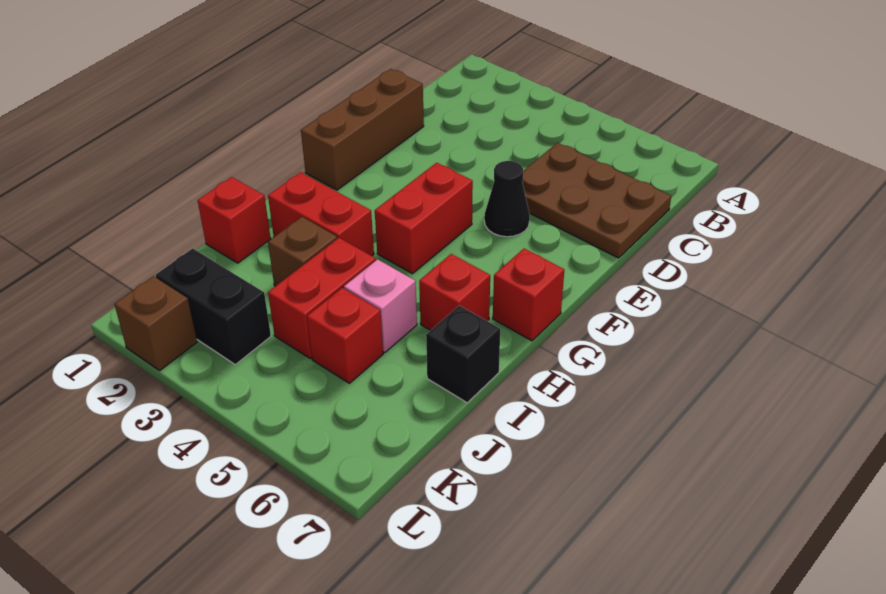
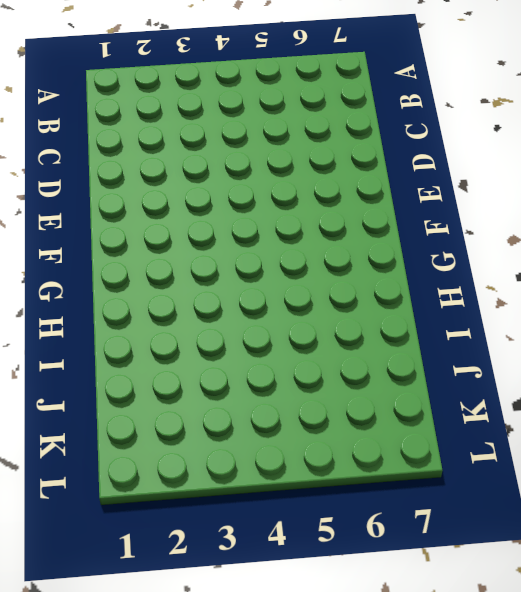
none -> brown 2x3 plate [522,143,671,258]
none -> brown 1x3 brick [301,69,424,190]
none -> black 1x1 cone [484,161,530,237]

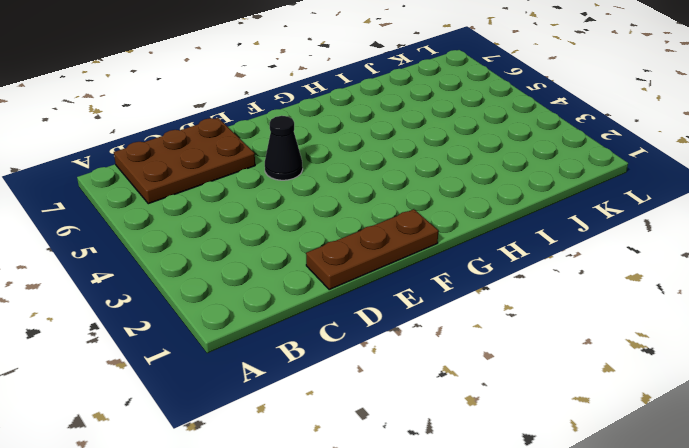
brown 2x3 plate [114,118,255,204] -> brown 2x3 plate turned to [522,143,671,258]
brown 1x3 plate [306,209,438,290] -> brown 1x3 brick [301,69,424,190]
none -> red 1x2 brick [375,163,473,274]
none -> red 1x1 brick [493,248,564,341]
none -> red 1x2 brick [268,172,374,256]

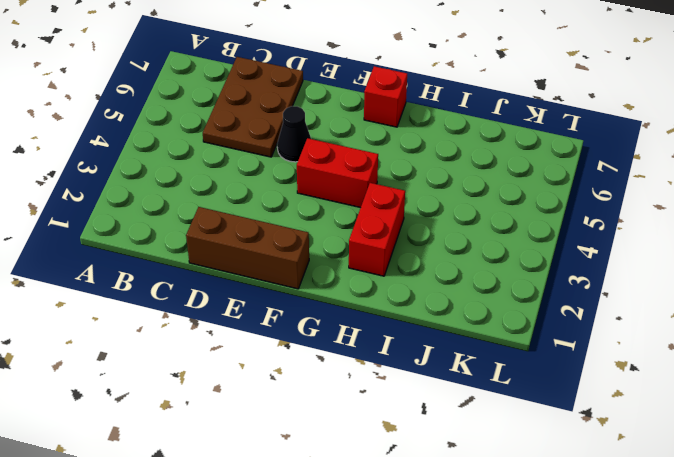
none -> red 1x1 brick [419,254,490,330]
none -> red 1x1 brick [198,177,271,263]
none -> brown 1x1 brick [268,217,337,286]

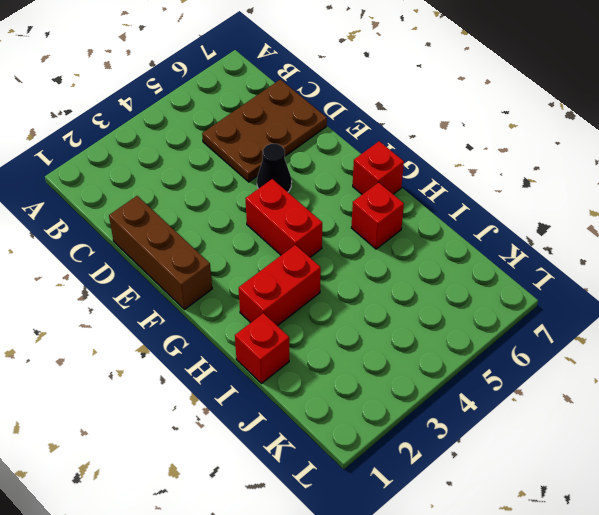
none -> brown 1x1 brick [268,217,337,286]
none -> red 1x2 brick [268,238,376,358]
none -> pink 1x1 brick [344,259,417,353]

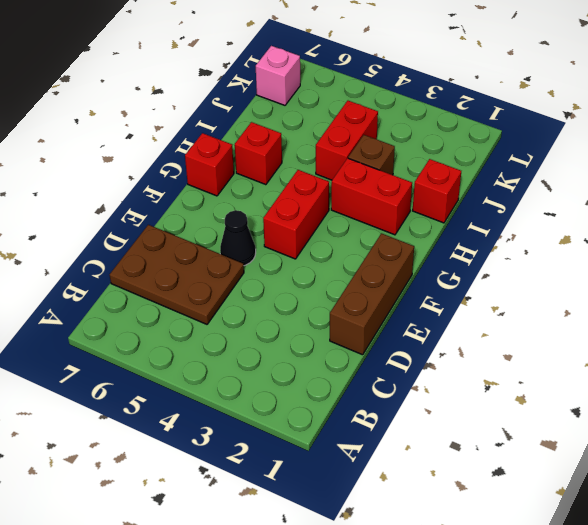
pink 1x1 brick [256,46,300,105] -> pink 1x1 brick moved to [344,259,417,353]
none -> black 1x1 brick [426,306,500,403]
none -> red 1x1 brick [307,288,383,383]
none -> black 1x2 brick [156,248,271,364]

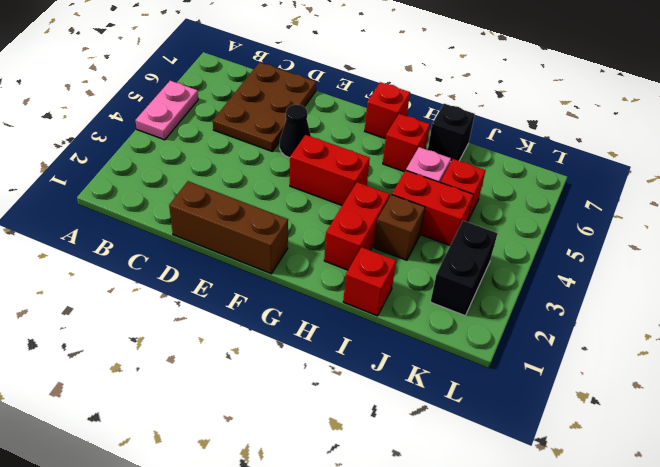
pink 1x2 plate [135,81,198,140] -> none
none -> brown 1x1 brick [114,276,197,371]

